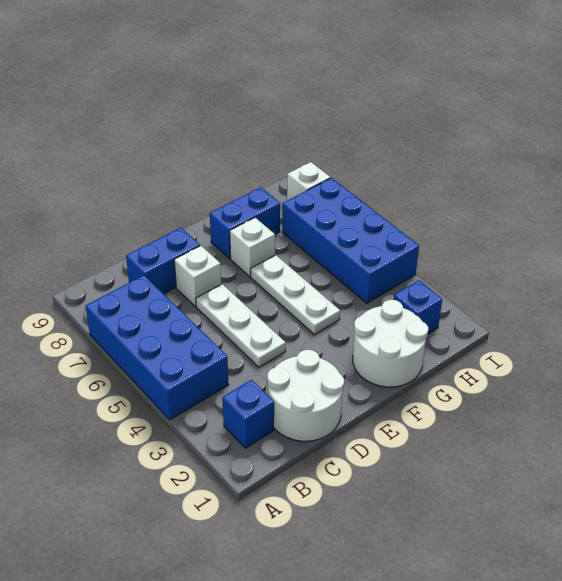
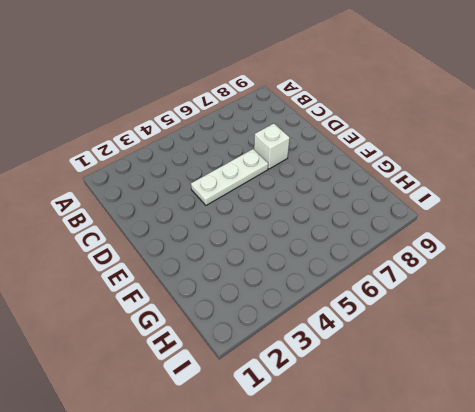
none -> blue 2x4 brick [86,275,229,420]
none -> blue 1x1 brick [222,380,274,448]
none -> white 2x2 round brick [267,349,344,441]

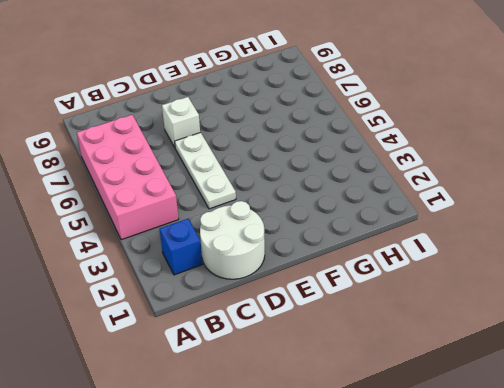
pink 2x4 brick [77,115,179,240] -> blue 2x4 brick [86,275,229,420]
none -> blue 1x2 brick [126,228,200,294]
none -> white 2x2 round brick [353,300,428,387]
none -> white 1x3 plate [251,255,340,334]

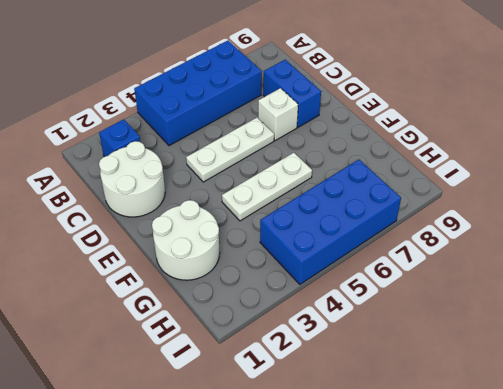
none -> white 1x1 brick [230,218,275,277]
none -> blue 1x2 brick [210,187,280,258]
none -> blue 1x1 brick [394,280,442,334]

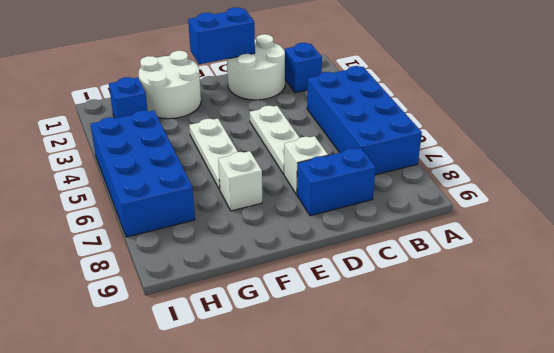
blue 1x2 brick [188,7,255,64] -> blue 1x2 brick moved to [210,187,280,258]
none -> white 1x1 brick [287,162,330,201]

